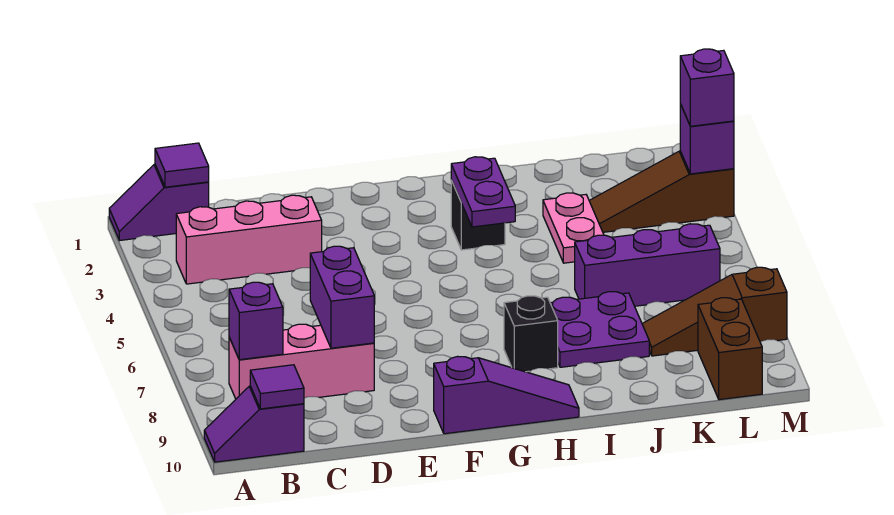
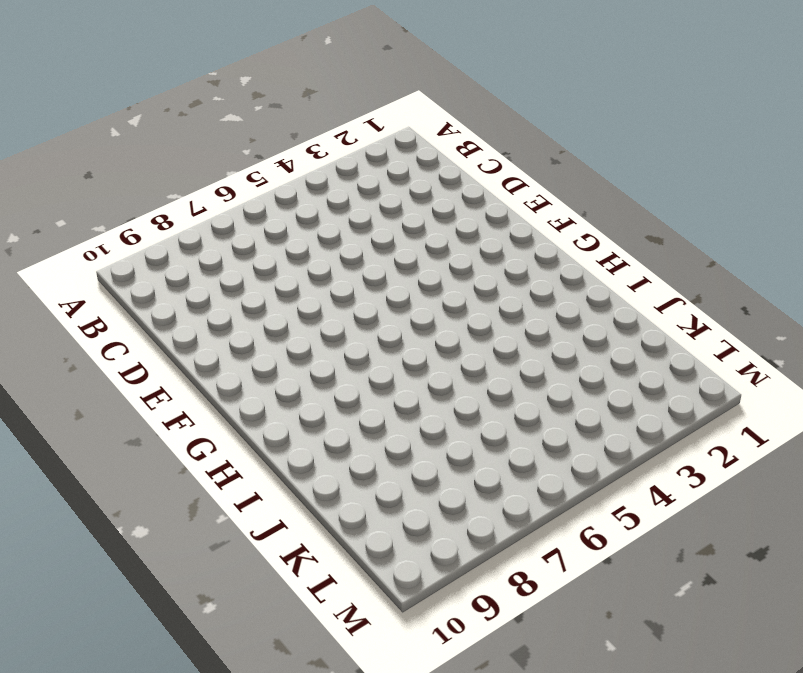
none -> purple 1x2 slope [109,164,209,241]
none -> purple 1x2 slope [204,386,304,462]
none -> pink 1x3 brick [176,195,322,284]

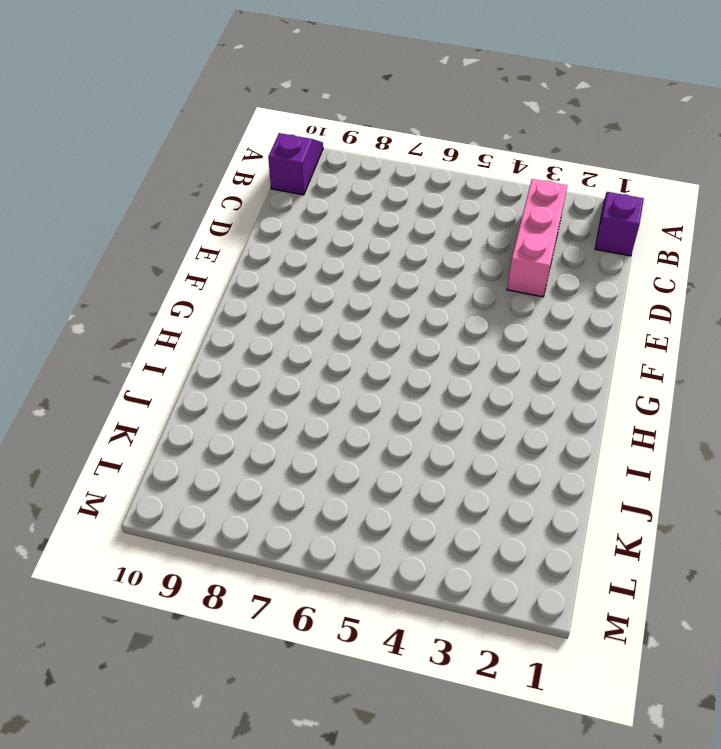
none -> pink 1x3 brick [229,324,374,399]
none -> purple 1x3 slope [434,356,579,434]
none -> black 1x1 brick [451,180,505,250]

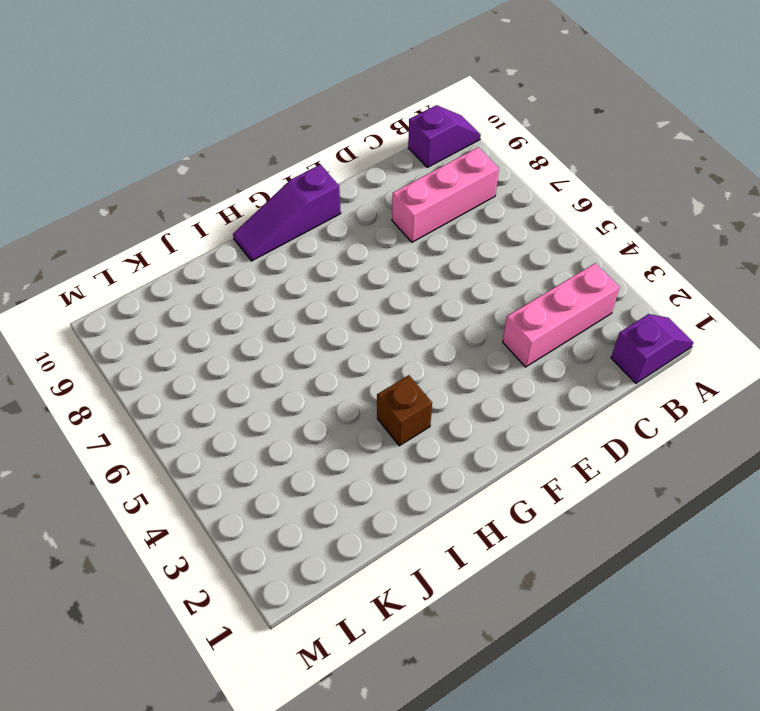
brown 1x1 brick [377,375,432,446] -> black 1x1 brick [451,180,505,250]
none -> black 1x1 brick [504,296,558,372]
none -> purple 2x2 plate [550,292,649,367]
none -> pink 1x2 plate [543,193,604,263]

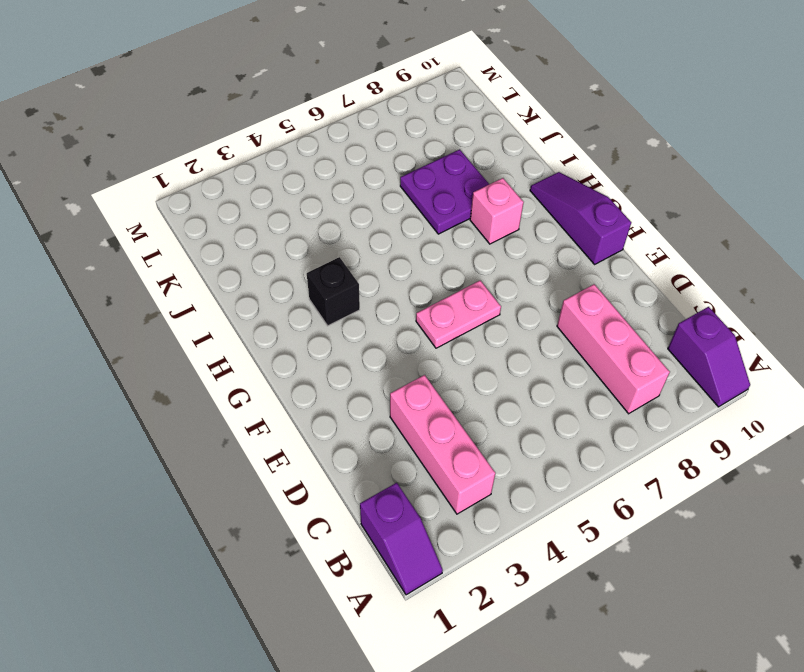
pink 1x2 plate [416,280,501,348] -> pink 1x2 plate moved to [543,193,604,263]
pink 1x1 brick [470,178,524,244] -> black 1x1 brick [504,296,558,372]
none -> purple 1x3 brick [575,224,720,306]
none -> brown 1x3 slope [589,151,734,232]
none -> brown 1x3 slope [642,267,787,356]

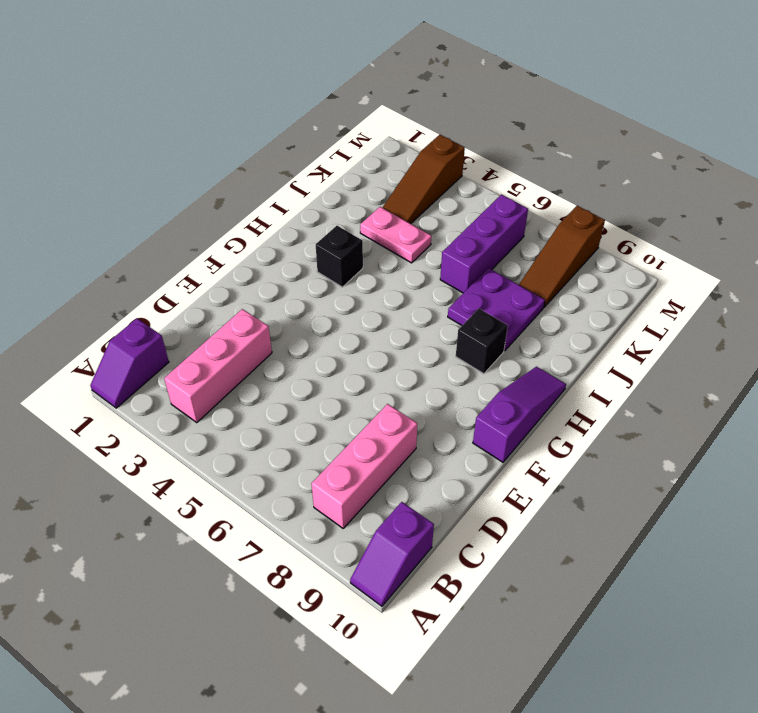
none -> brown 1x2 brick [698,298,762,400]
none -> purple 1x1 tile [155,143,209,187]
none -> purple 1x1 brick [229,282,283,360]

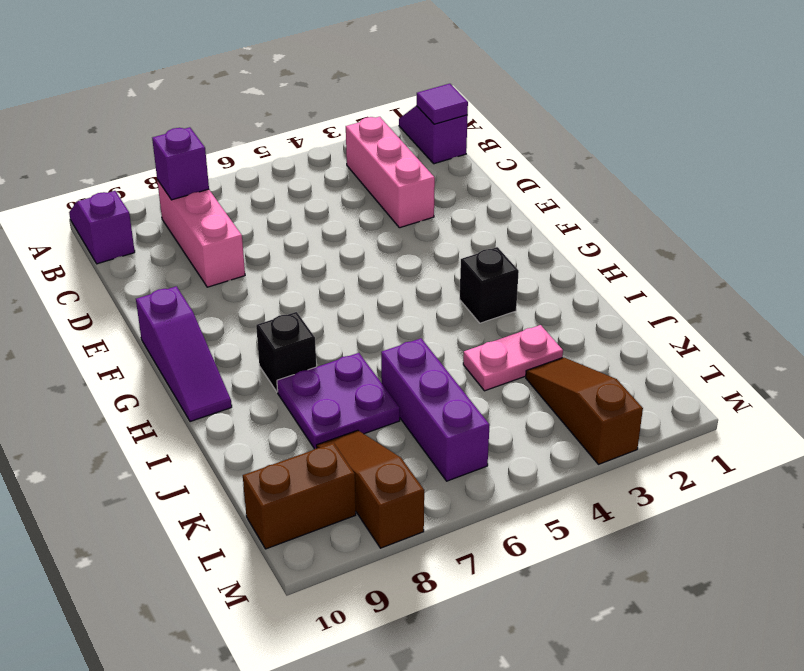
none -> purple 1x1 tile [250,365,304,409]
none -> purple 1x2 brick [310,246,374,348]
none -> purple 1x2 plate [451,157,515,227]

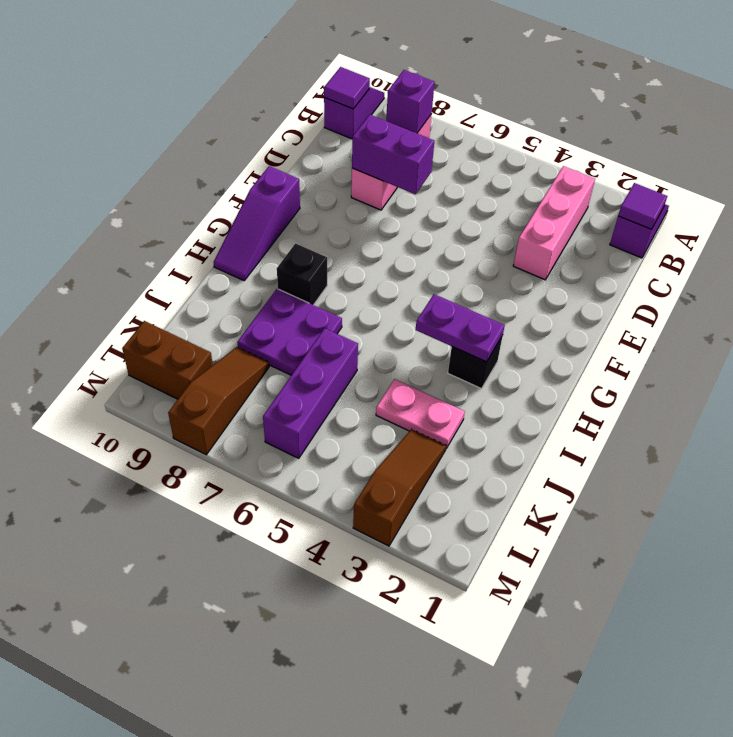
none -> purple 1x1 brick [680,104,734,174]
none -> purple 1x1 brick [680,49,734,126]

